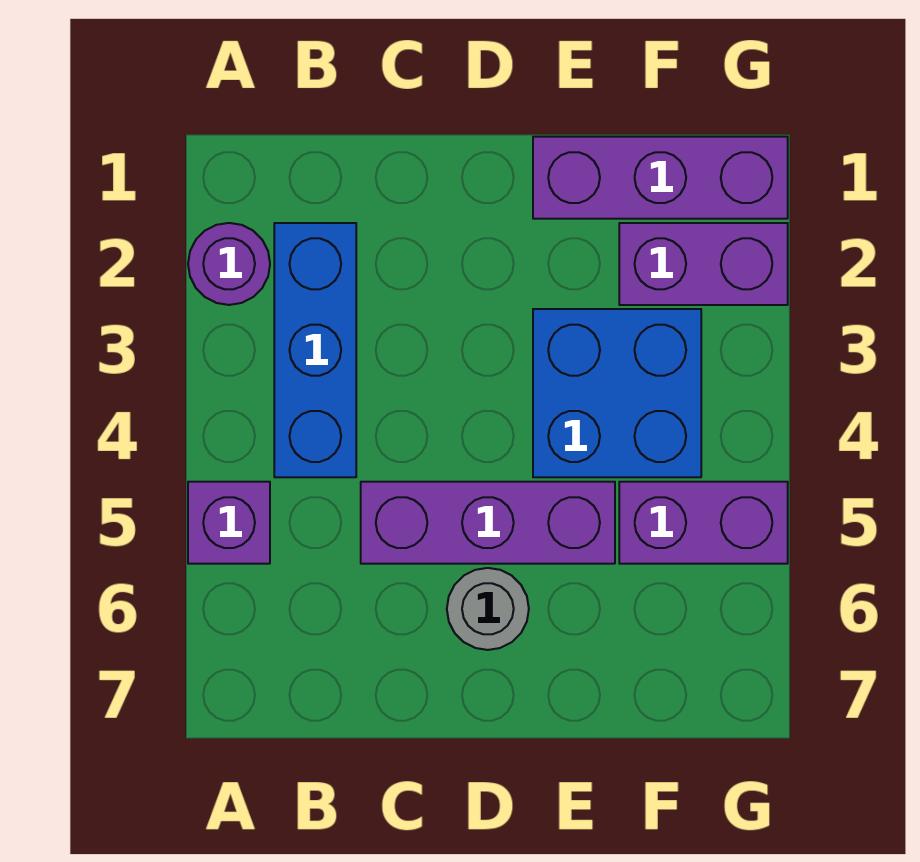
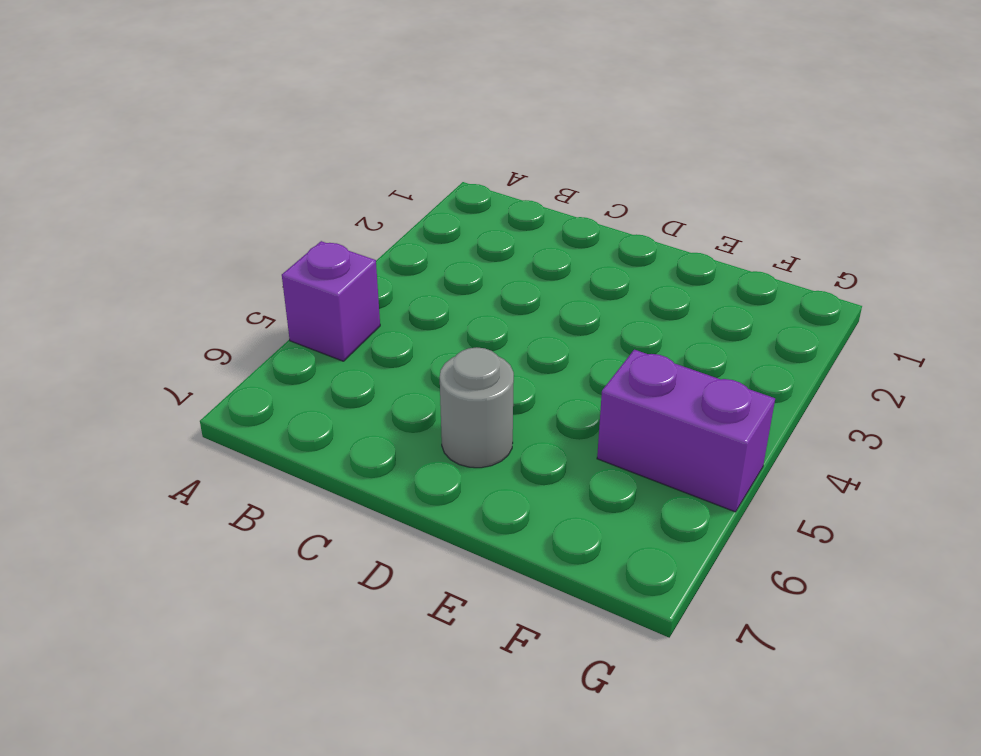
none -> purple 1x1 round brick [188,223,270,305]
none -> blue 1x3 brick [274,223,356,477]

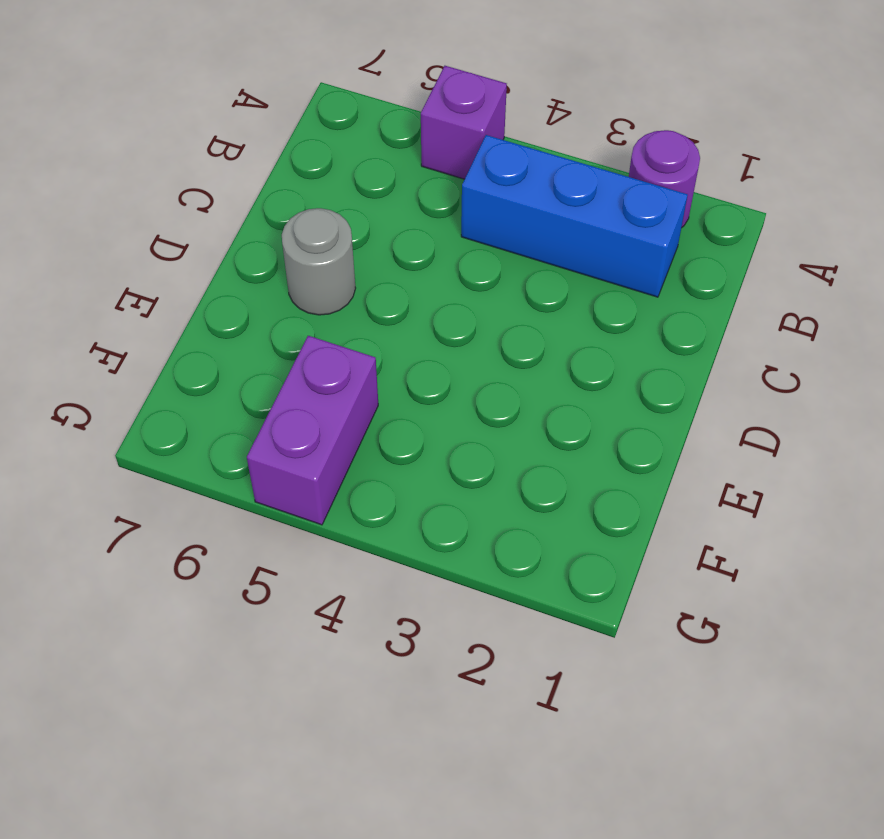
none -> purple 1x3 brick [361,482,615,564]
none -> purple 1x3 brick [533,137,788,219]

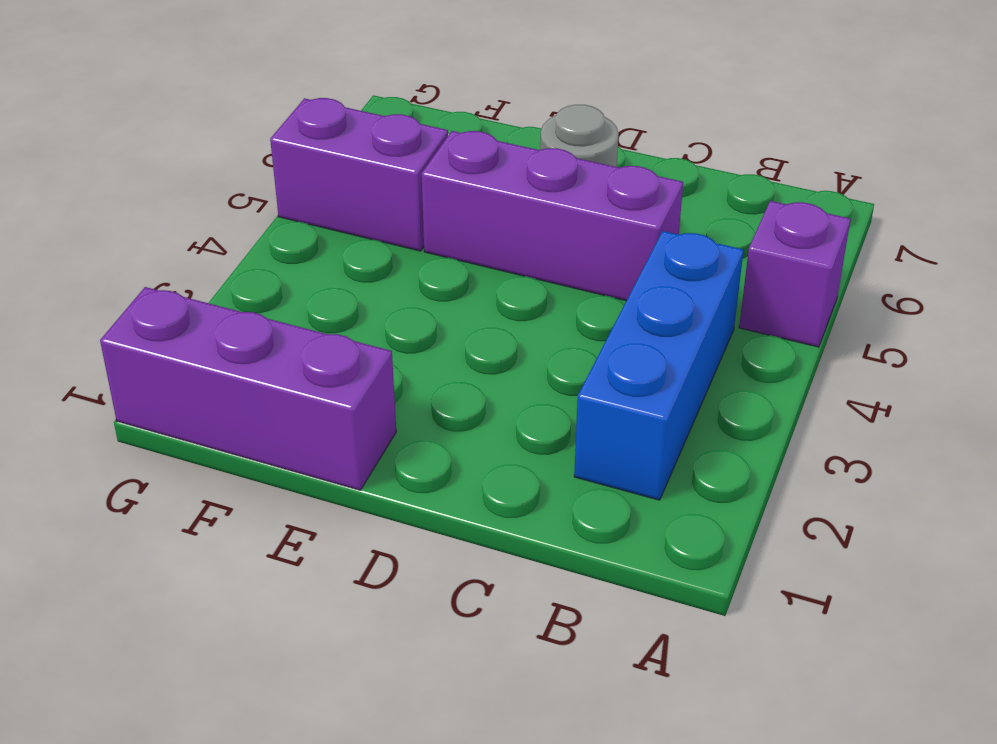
none -> purple 1x1 round brick [188,223,270,305]
none -> blue 2x2 brick [533,309,701,477]

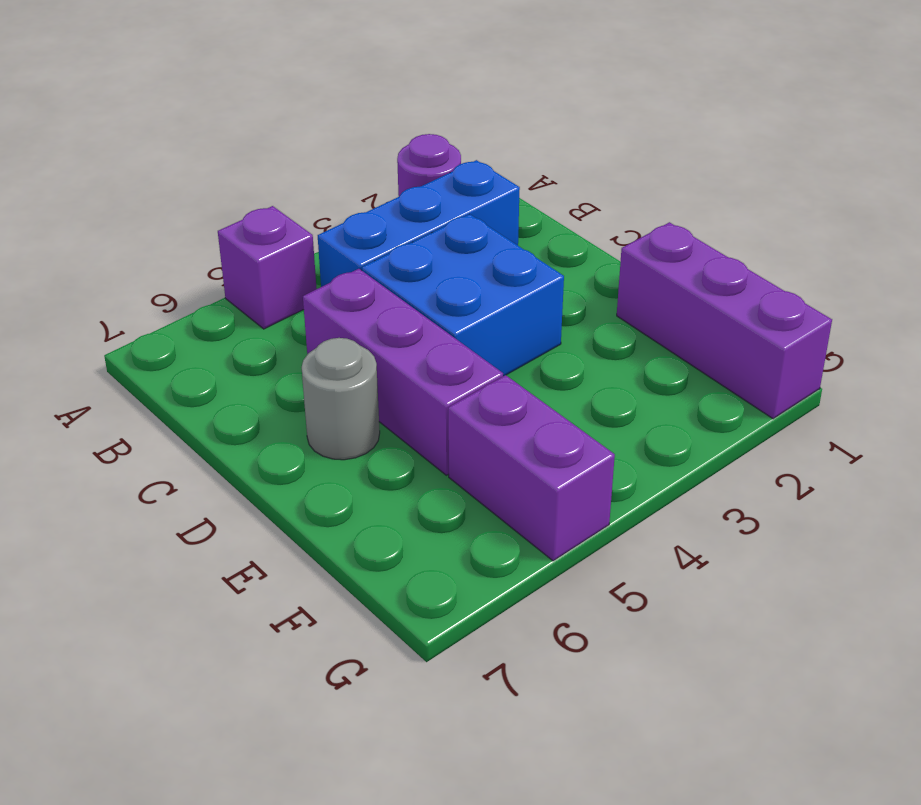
blue 2x2 brick [362,214,564,376] -> blue 2x2 brick moved to [533,309,701,477]
none -> purple 1x2 brick [619,223,788,305]

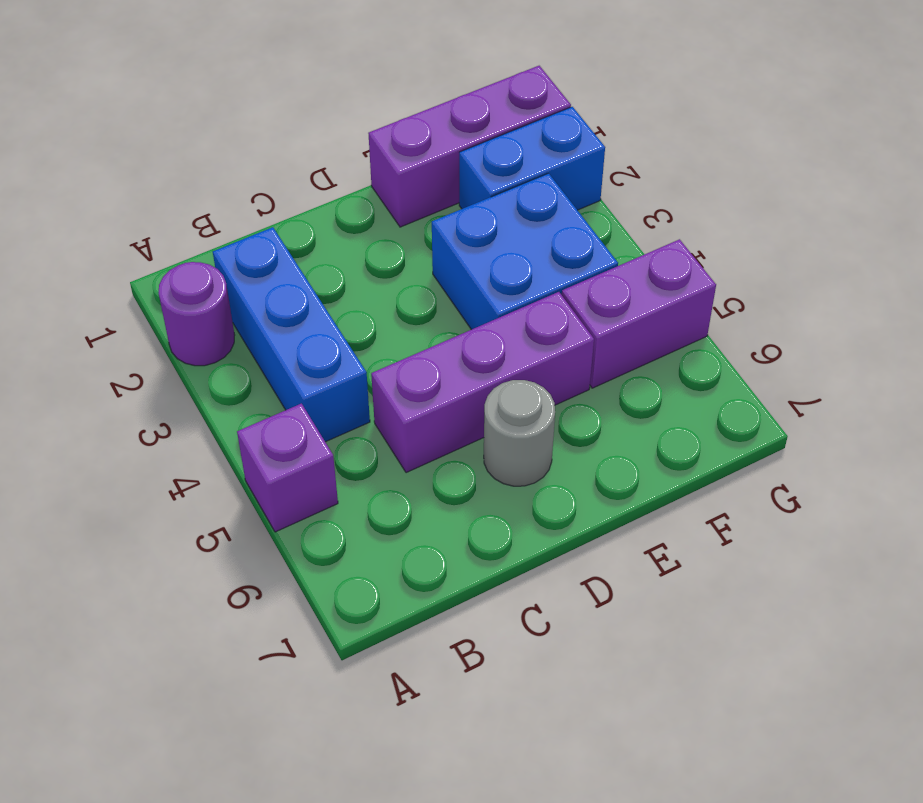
blue 1x2 brick [459,107,605,210] -> purple 1x2 brick [619,223,788,305]

